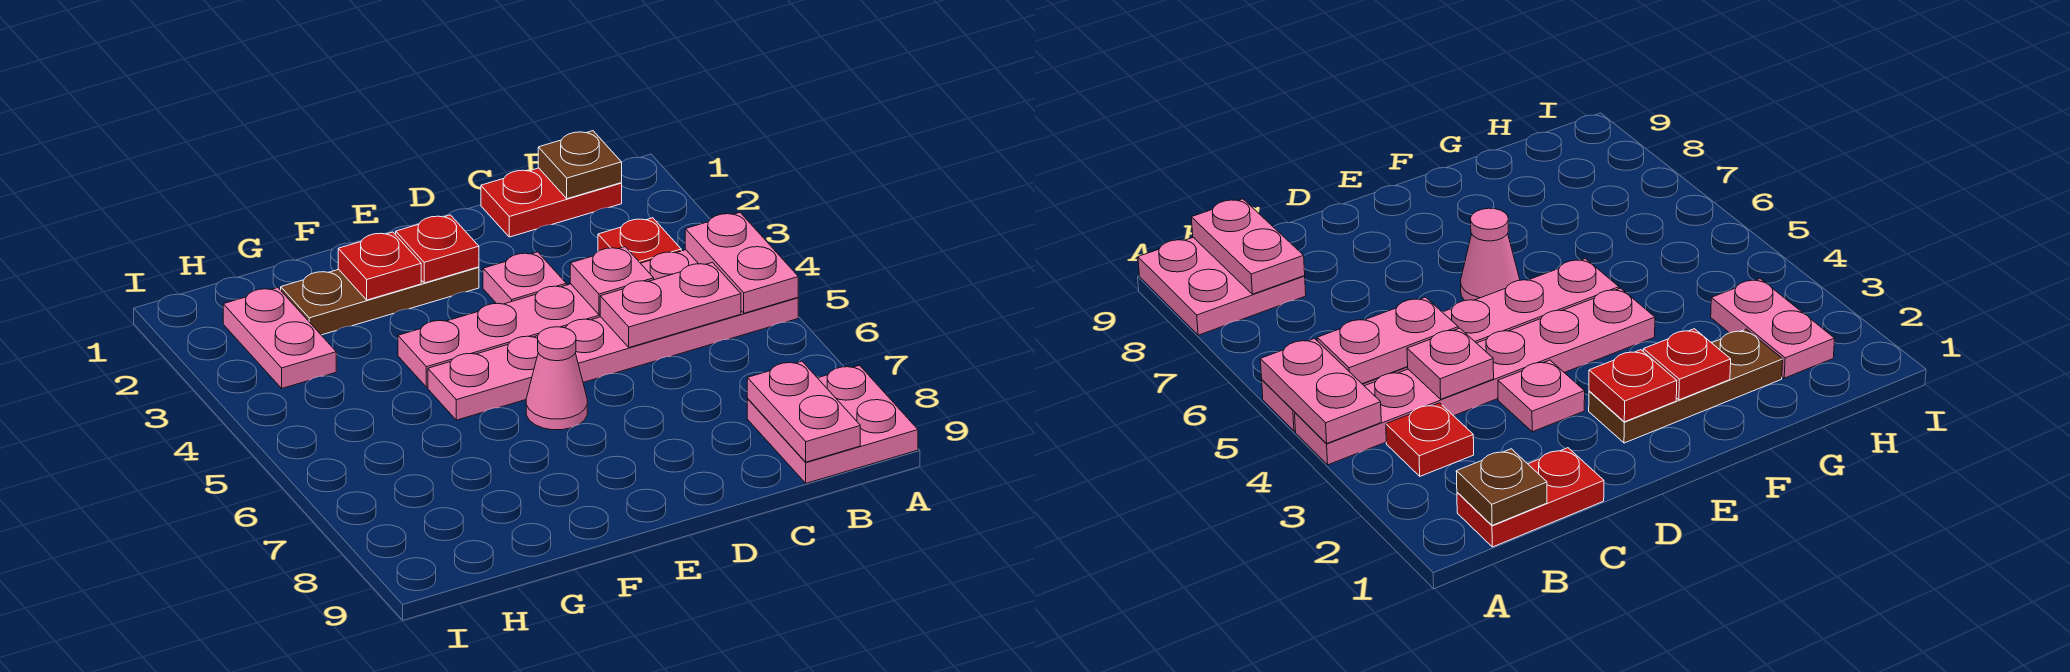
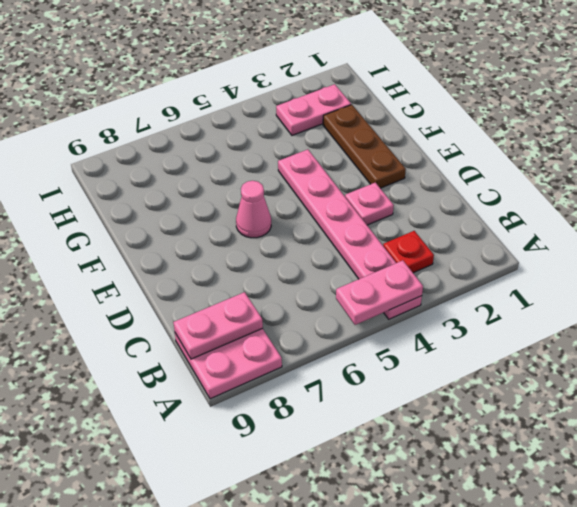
none -> pink 1x6 plate [428,298,798,420]
none -> red 1x2 plate [481,168,622,237]
none -> brown 1x1 plate [538,131,622,199]

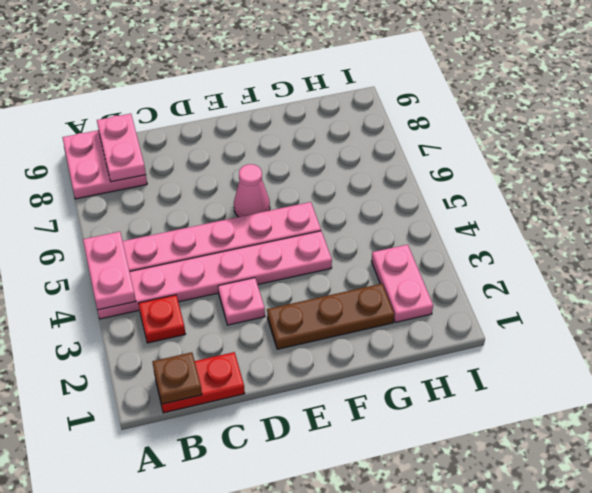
none -> pink 1x2 plate [600,262,741,348]
none -> pink 1x1 plate [570,247,654,315]
none -> red 1x1 plate [396,215,479,283]

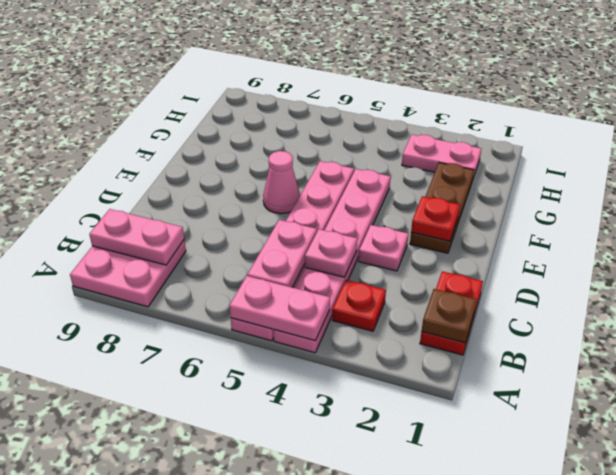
none -> red 1x1 plate [338,232,421,300]

